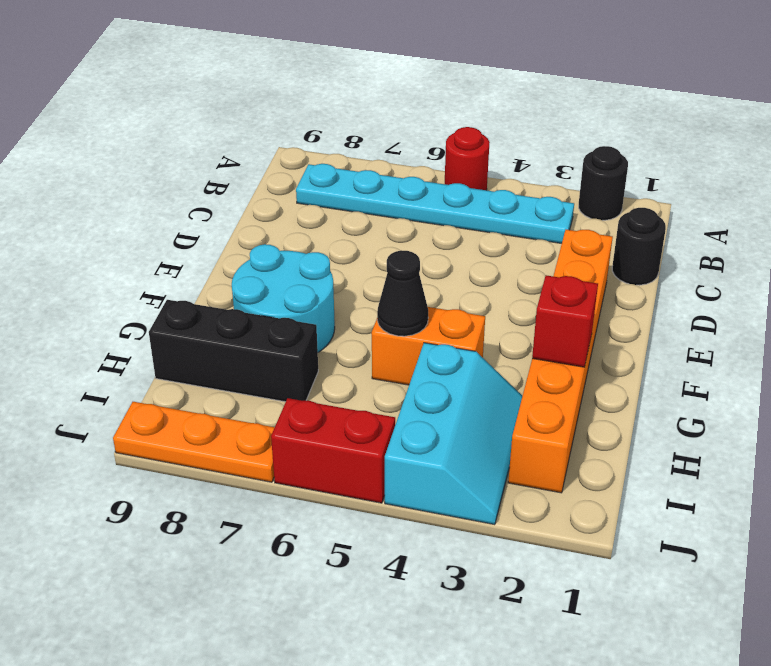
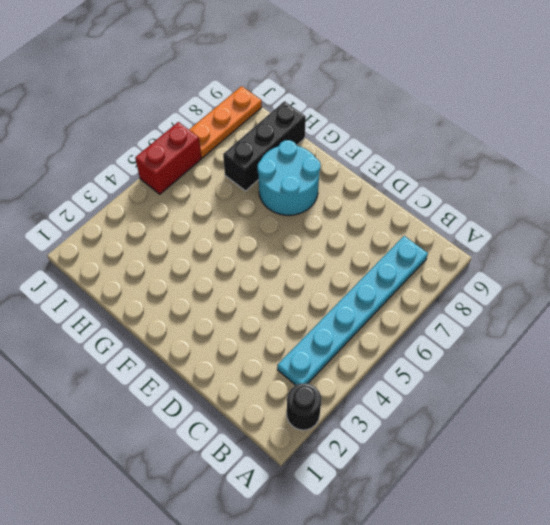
none -> red 1x1 round brick [445,127,490,190]
none -> black 1x1 round brick [612,208,666,285]
none -> orange 1x6 brick [508,229,613,493]

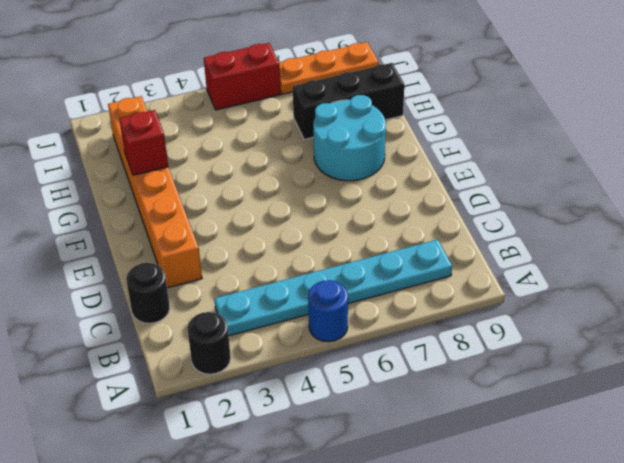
blue 1x1 round brick [308,280,348,342] -> red 1x1 round brick [445,127,490,190]
none -> orange 1x2 brick [372,307,485,385]
none -> cyan 2x3 slope [385,343,522,525]
none -> black 1x1 cone [377,250,428,336]

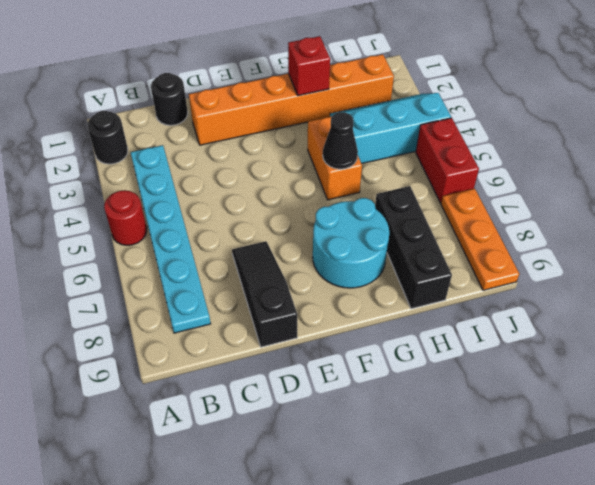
black 1x3 slope [232,241,297,347] -> none

